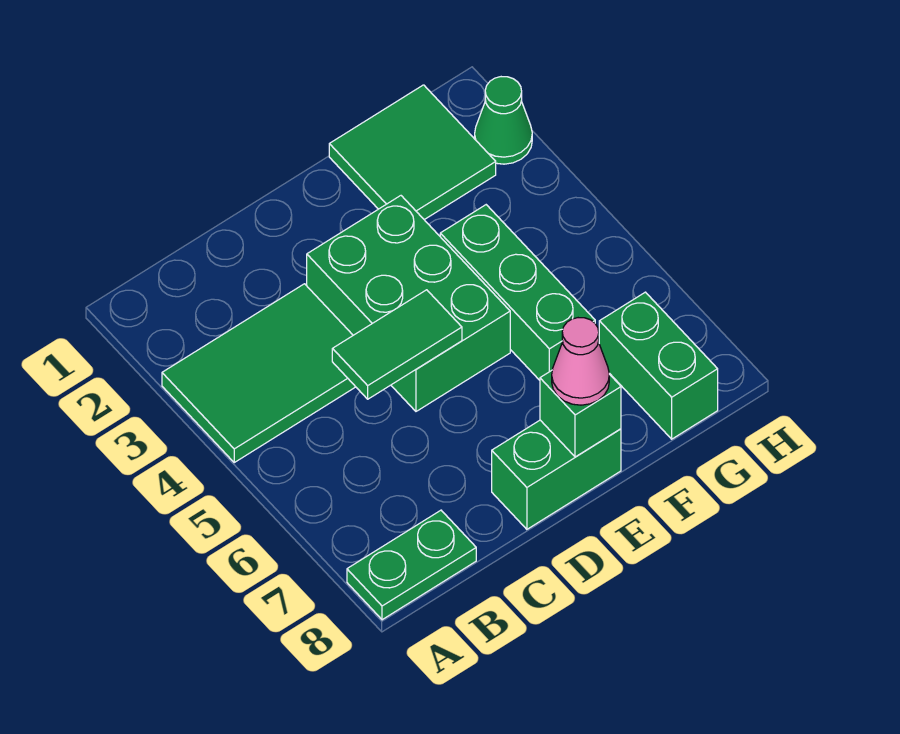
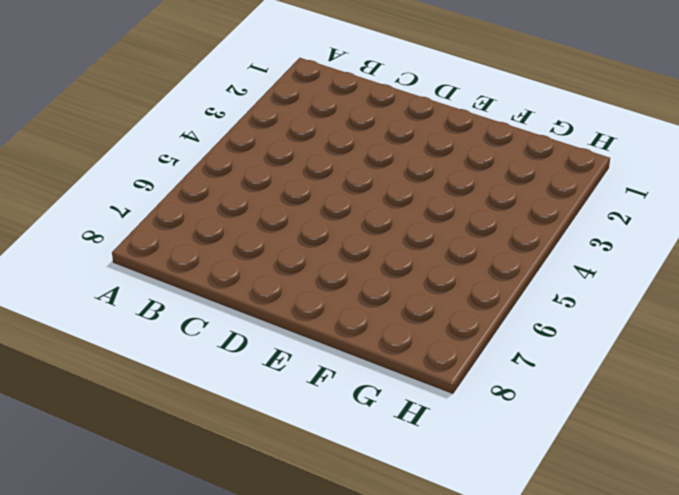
none -> green 2x3 tile [162,284,355,462]
none -> green 1x2 plate [347,510,476,620]

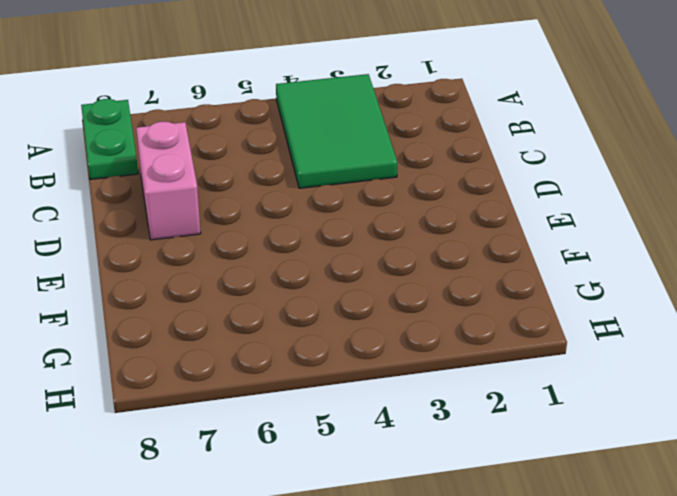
pink 1x2 brick [136,122,201,240] -> none
none -> green 2x3 brick [307,196,510,411]
none -> green 1x2 brick [492,420,621,529]

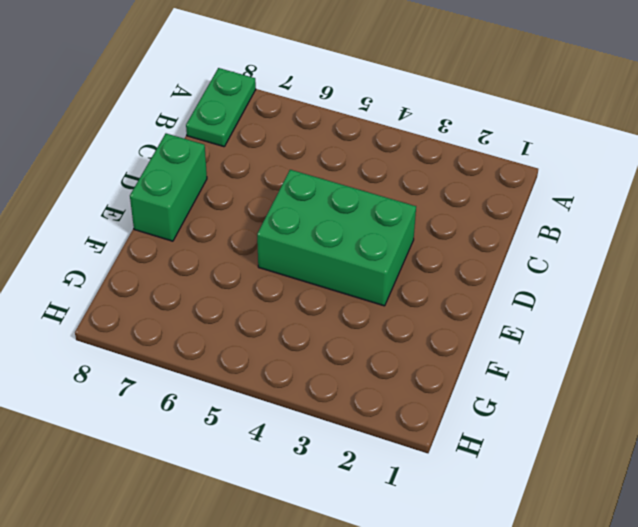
none -> green 2x3 tile [162,284,355,462]
none -> green 2x2 tile [329,85,496,220]

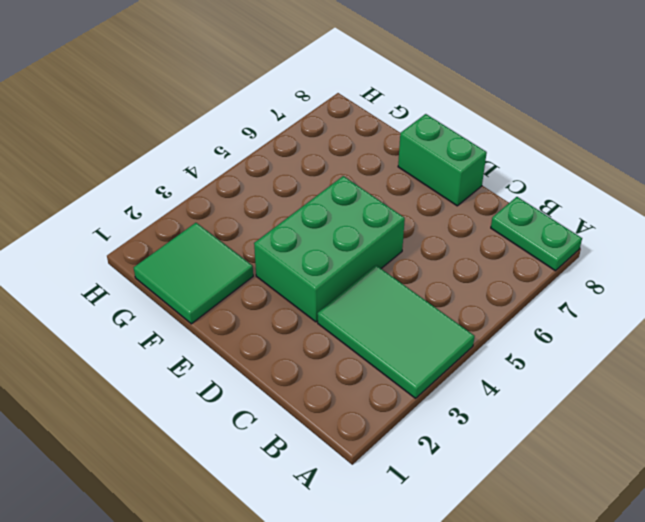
none -> green 1x3 brick [440,205,595,380]
none -> green 1x2 brick [599,292,718,439]

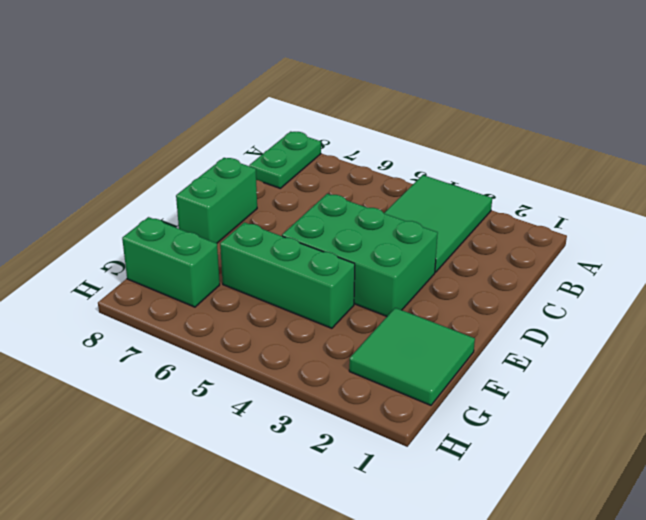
none -> green 1x1 cone [475,77,532,164]
none -> green 1x2 tile [332,290,462,399]

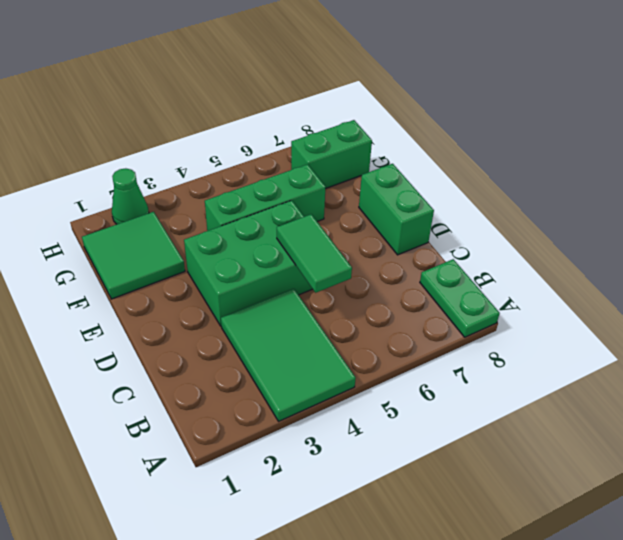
none -> green 1x1 brick [540,371,621,457]
none -> pink 1x1 cone [552,318,609,405]

